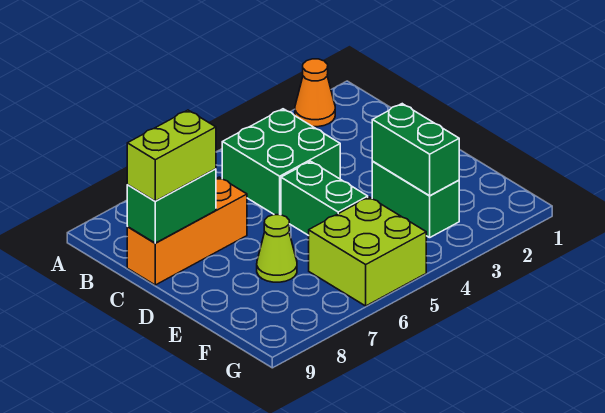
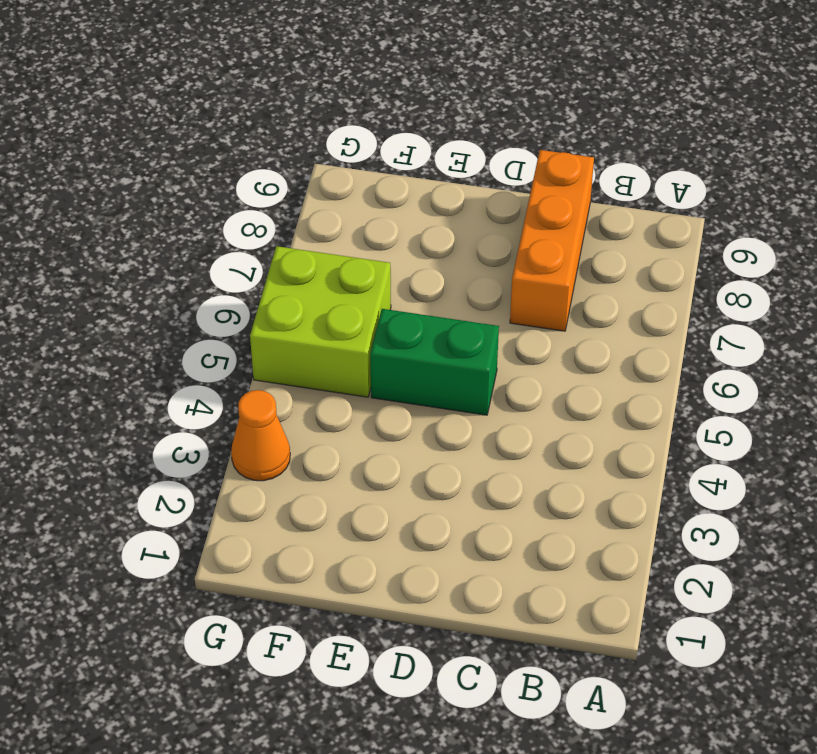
orange 1x1 cone [231,390,290,481] -> orange 1x1 cone moved to [295,59,335,127]
none -> green 2x2 brick [222,109,340,215]
none -> green 1x2 brick [372,162,459,238]

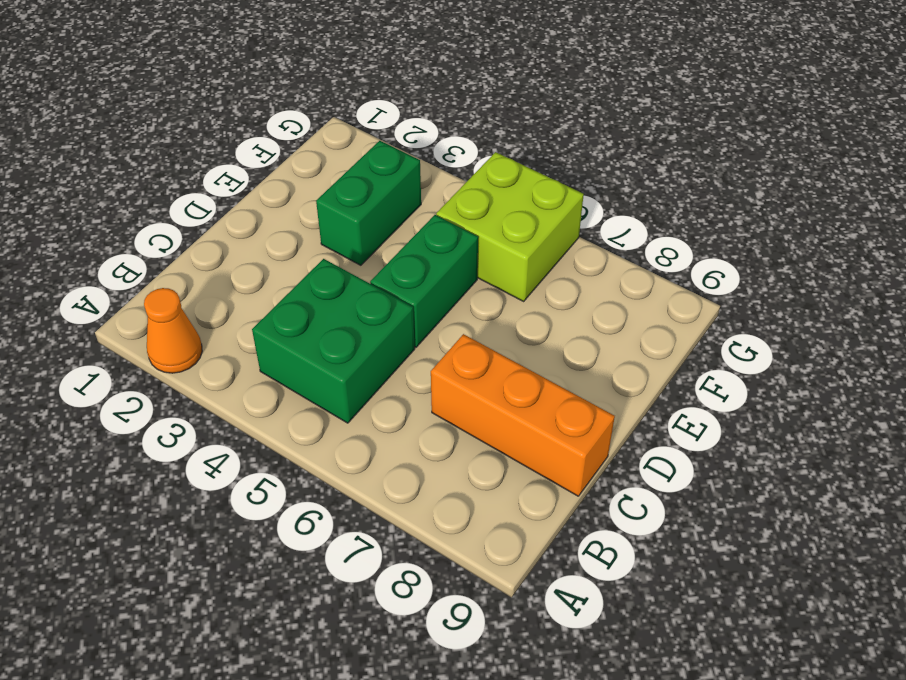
none -> lime 1x1 cone [257,215,297,282]
none -> green 1x2 brick [127,169,216,243]

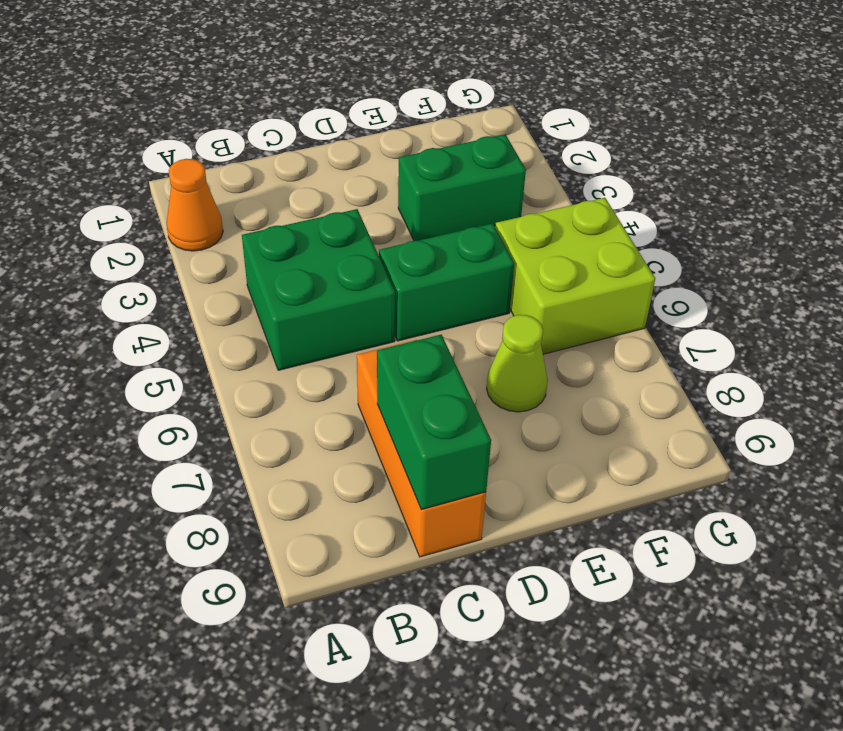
none -> green 1x2 brick [372,104,459,196]
none -> lime 1x2 brick [127,110,216,201]

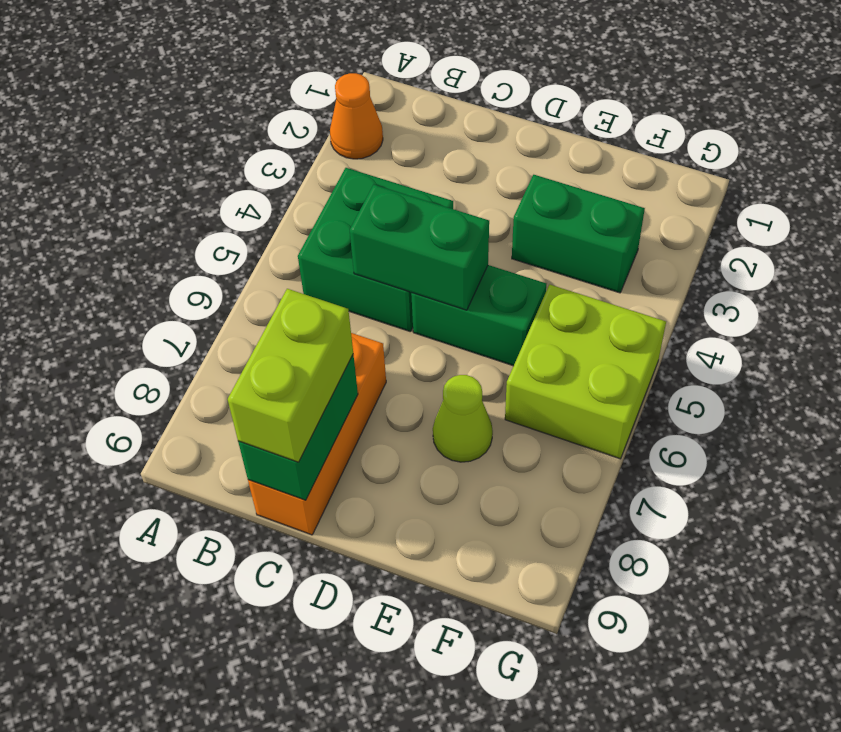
green 1x2 brick [350,185,489,310] -> green 1x2 brick moved to [372,104,459,196]

